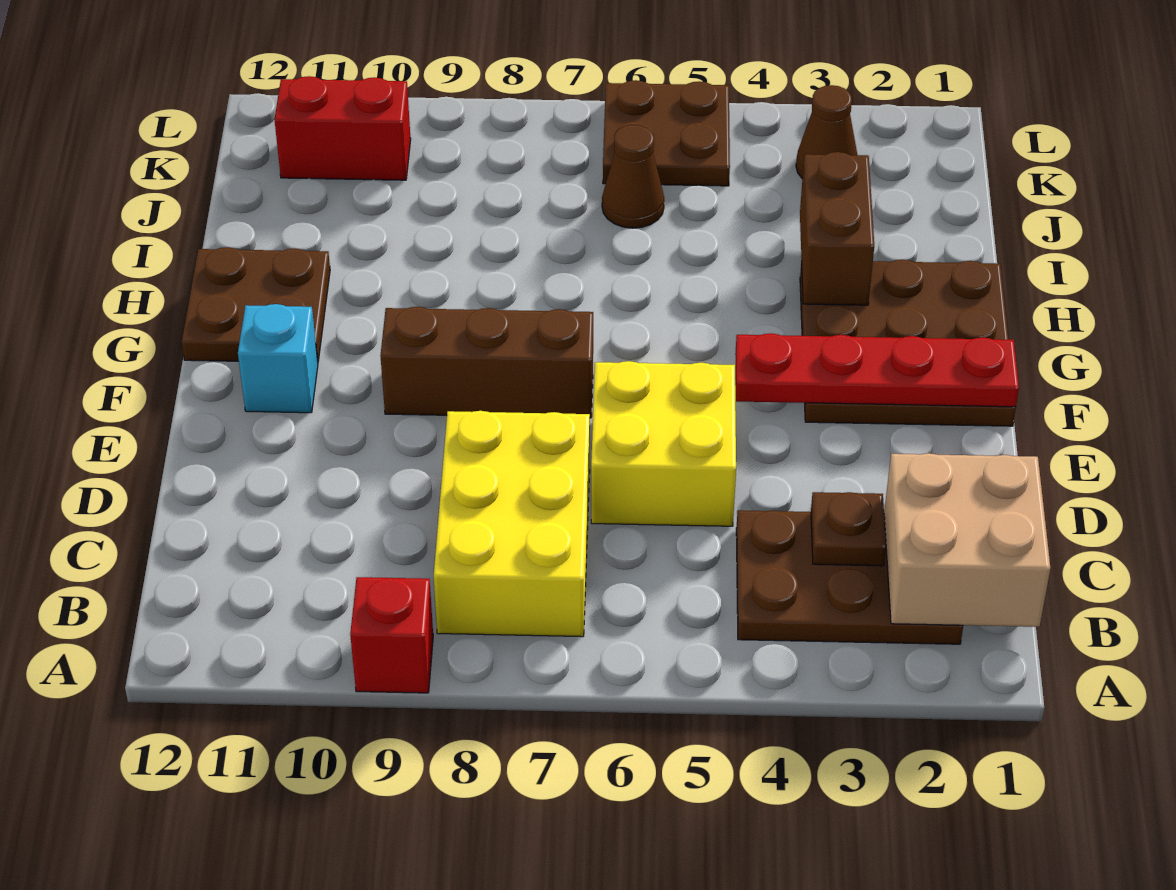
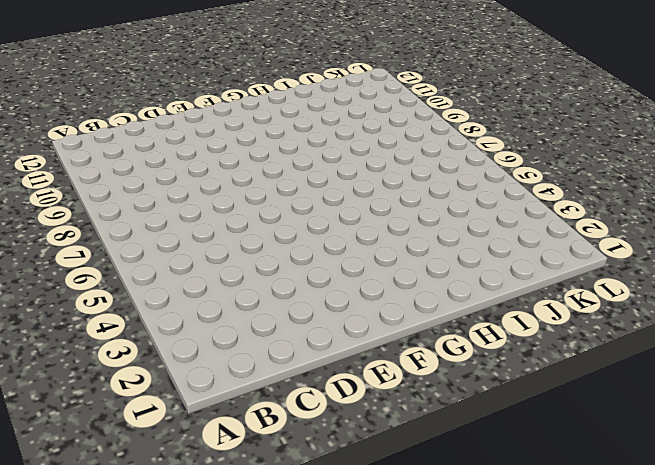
none -> red 1x1 brick [350,577,433,693]
none -> brown 2x3 plate [736,510,963,644]
none -> yellow 2x3 brick [434,411,590,637]

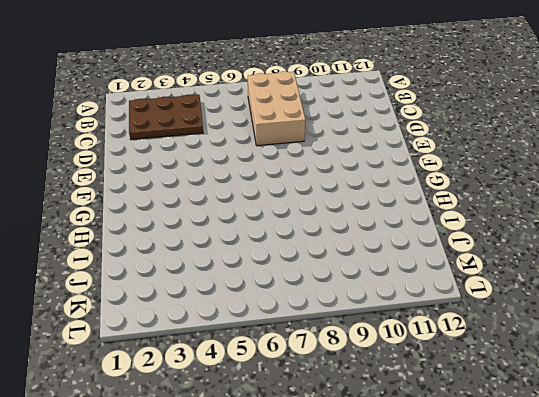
tan 2x3 brick [248,71,305,146] -> yellow 2x3 brick [434,411,590,637]
none -> red 1x1 brick [350,577,433,693]
none -> yellow 2x2 brick [591,361,736,526]
none -> brown 3x3 plate [800,260,1016,426]

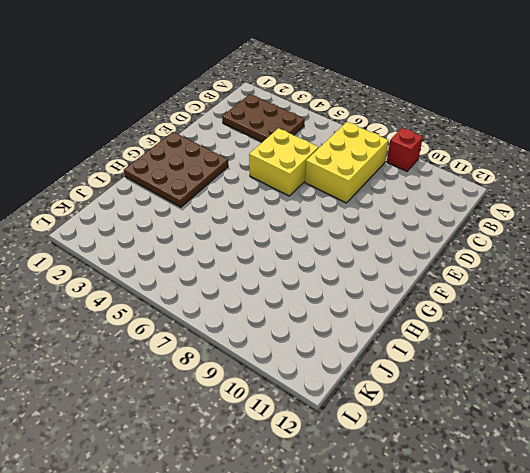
none -> brown 1x3 brick [380,307,593,418]
none -> cyan 1x1 brick [238,304,318,413]
none -> brown 2x2 plate [182,247,330,361]

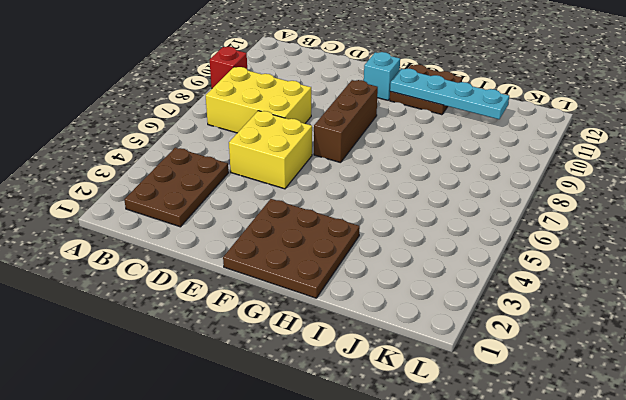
cyan 1x4 plate [390,69,509,119] -> none
none -> brown 1x1 cone [602,125,664,228]
none -> brown 1x1 cone [796,85,857,178]
none -> brown 2x2 plate [603,80,730,186]

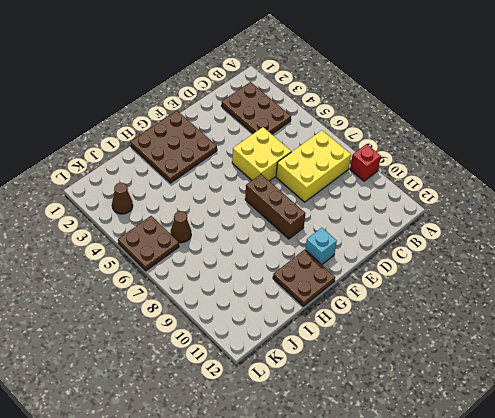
none -> red 1x2 brick [274,76,411,180]
none -> tan 2x2 brick [884,453,1050,627]
none -> brown 1x1 plate [811,492,886,566]

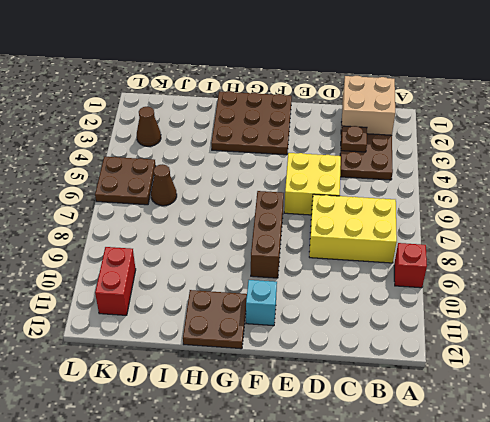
none -> red 1x4 plate [735,333,1019,407]
none -> brown 1x2 brick [800,152,874,305]

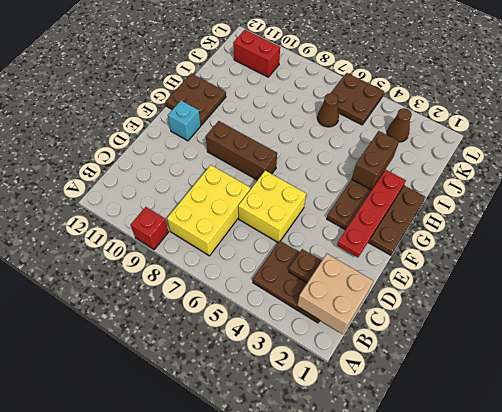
red 1x4 plate [337,170,406,257] -> red 1x4 plate turned to [735,333,1019,407]

